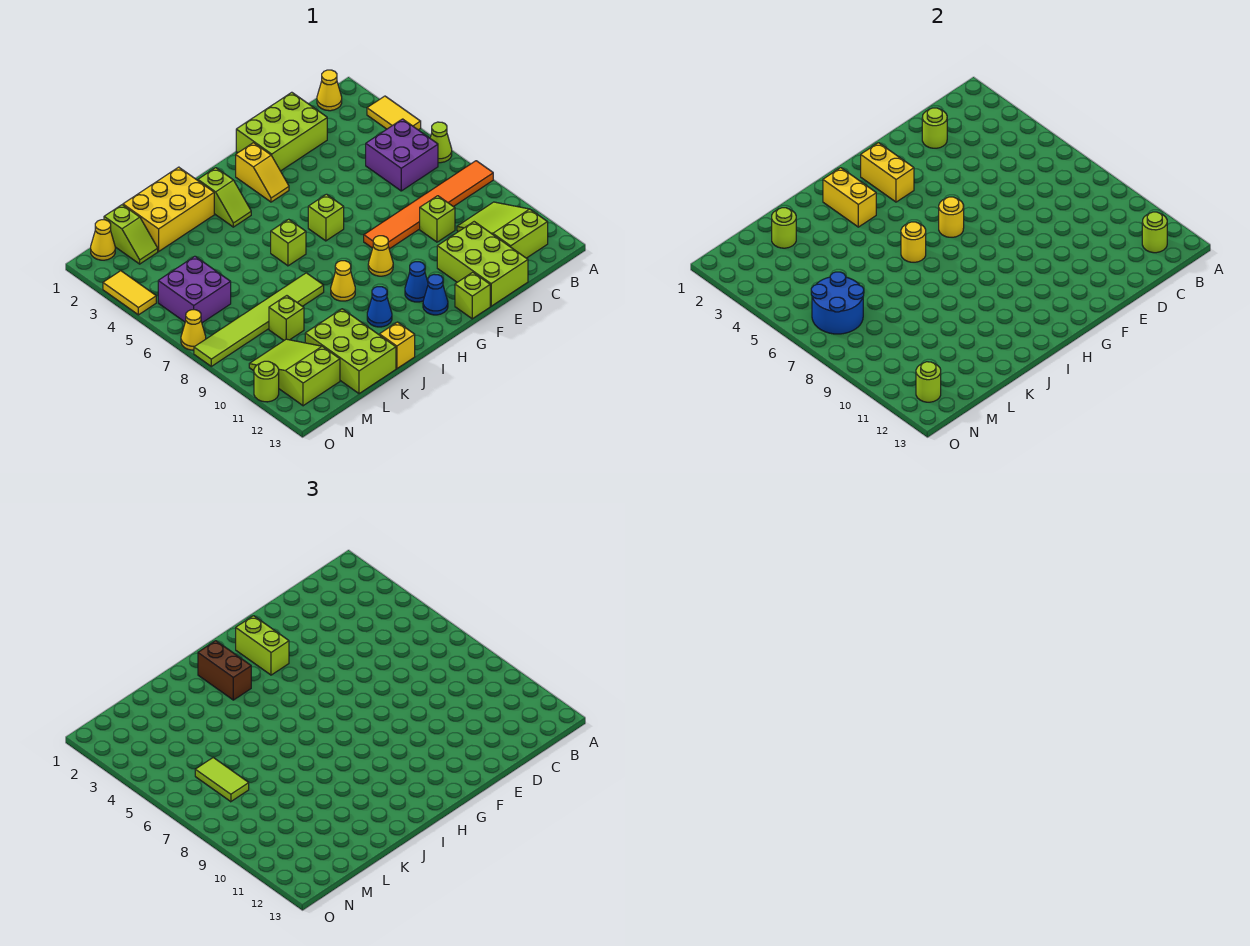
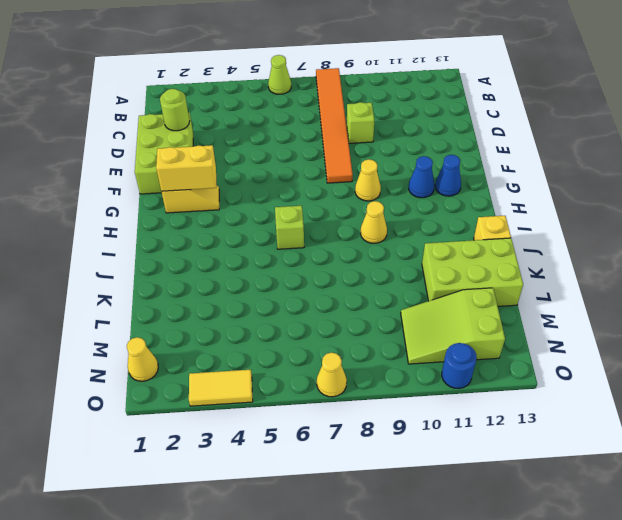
blue 1x1 round brick [442,343,477,389] -> lime 1x1 round brick [254,361,279,402]
none -> yellow 1x2 tile [367,96,421,130]
none -> yellow 1x1 cone [317,70,342,111]
none -> purple 2x2 brick [366,119,438,191]
none -> lime 2x3 slope [457,202,548,258]

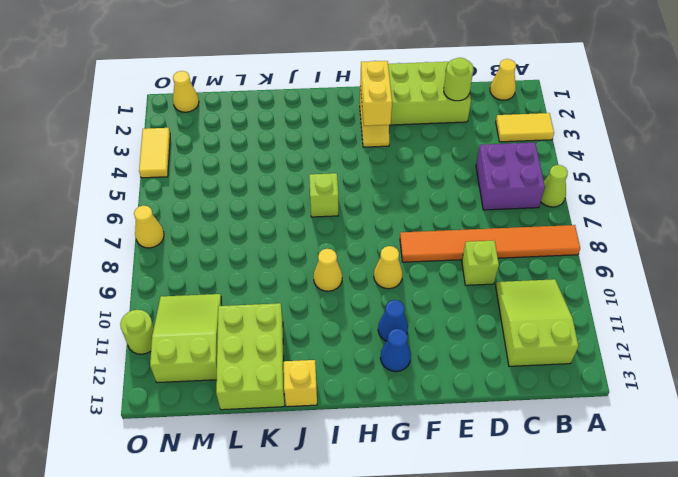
yellow 1x2 tile [496,113,554,142] -> yellow 1x2 tile turned to [367,96,421,130]
none -> lime 2x3 brick [437,222,528,306]
none -> lime 1x1 brick [455,272,490,319]
none -> lime 1x1 brick [308,194,344,241]
none -> lime 1x2 slope [198,168,251,227]

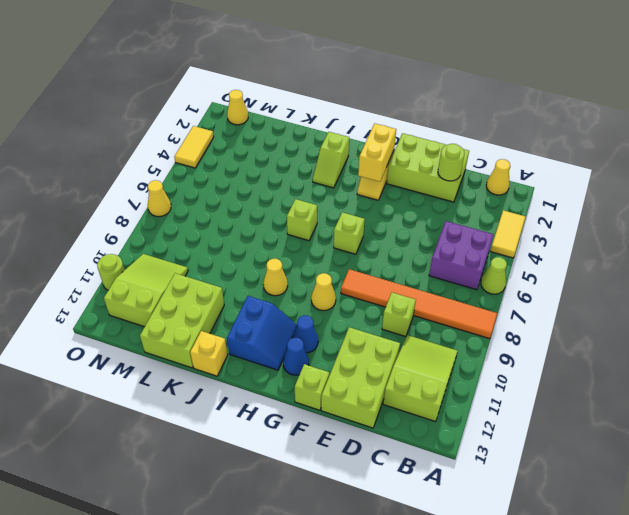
blue 2x2 slope [227,296,297,370] -> blue 1x1 cone [367,287,392,327]
none -> yellow 2x3 brick [123,167,214,252]
none -> lime 1x6 tile [194,273,324,366]
none -> lime 1x1 brick [269,296,304,340]
none -> lime 1x2 slope [104,205,158,264]

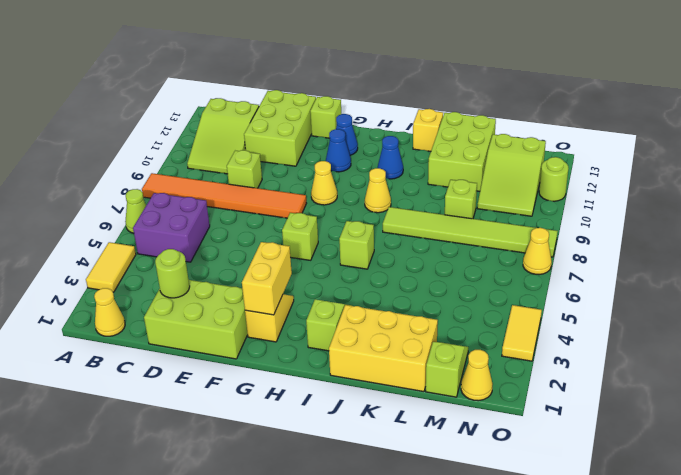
none -> purple 2x2 brick [158,256,231,323]
none -> lime 1x1 round brick [1142,212,1167,253]
none -> yellow 1x1 round brick [939,197,964,237]
none -> yellow 1x2 brick [823,168,876,227]

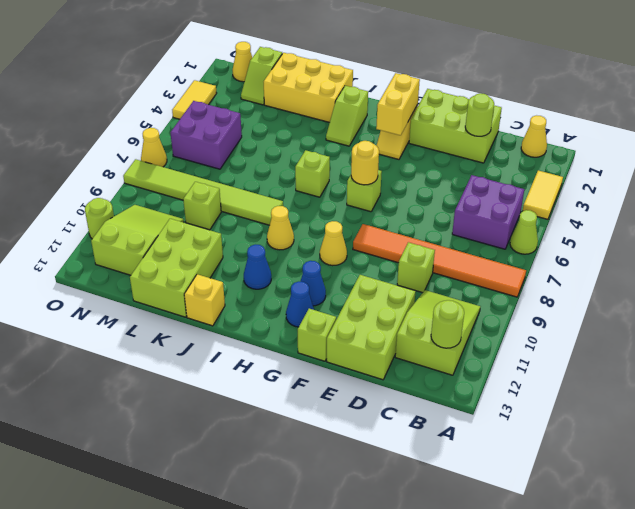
none -> yellow 1x2 brick [823,168,876,227]
none -> yellow 1x1 round brick [901,222,926,262]
none -> lime 1x1 round brick [772,208,796,248]
none -> blue 2x2 round brick [811,272,864,334]

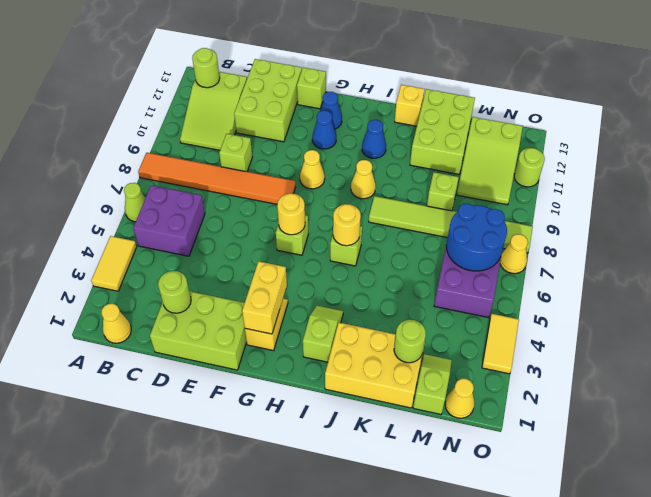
none -> yellow 1x2 brick [823,168,876,227]
none -> lime 1x1 round brick [916,362,941,402]
none -> lime 1x2 brick [236,616,289,675]
none -> brown 1x2 brick [198,641,251,700]

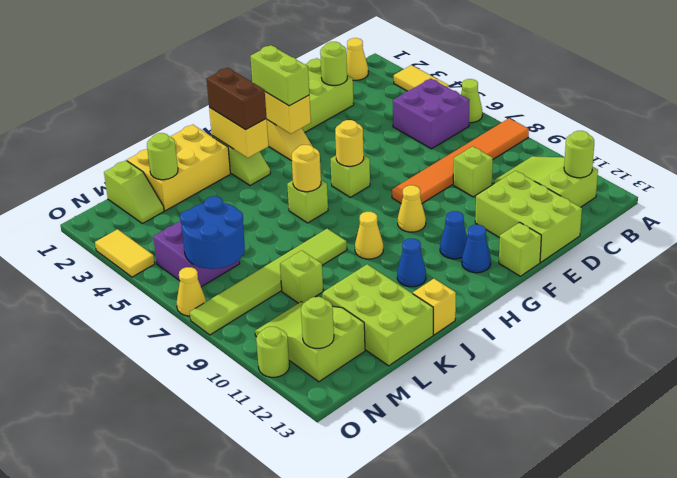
none -> yellow 1x1 cone [91,220,115,260]
none -> lime 1x2 tile [195,758,249,802]

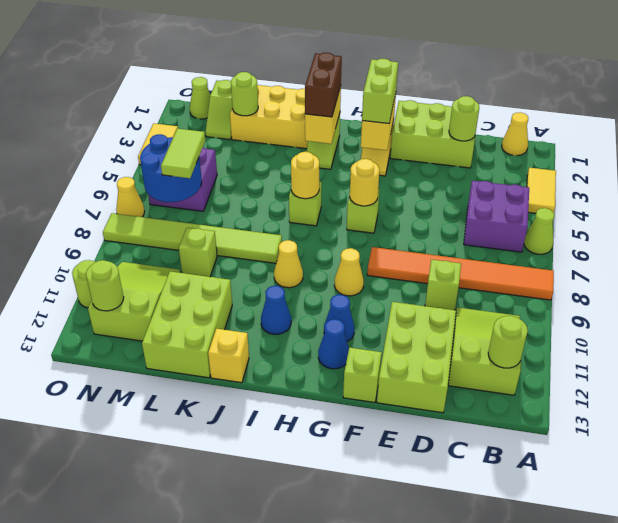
lime 1x1 cone [190,77,210,119] -> yellow 1x1 cone [91,220,115,260]

